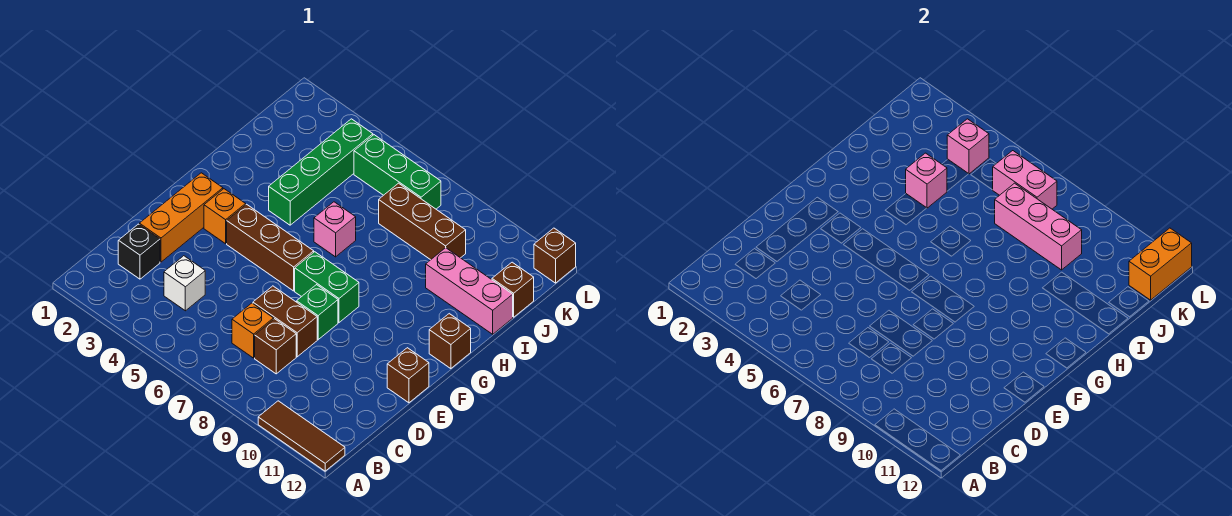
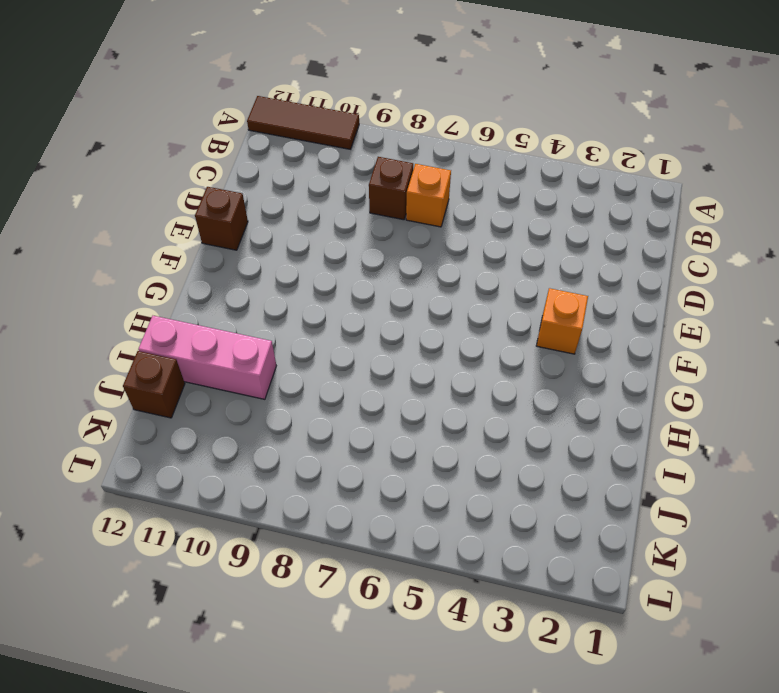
none -> black 1x1 brick [118,224,160,279]
none -> white 1x1 brick [164,256,205,311]
none -> orange 1x3 brick [139,173,223,262]

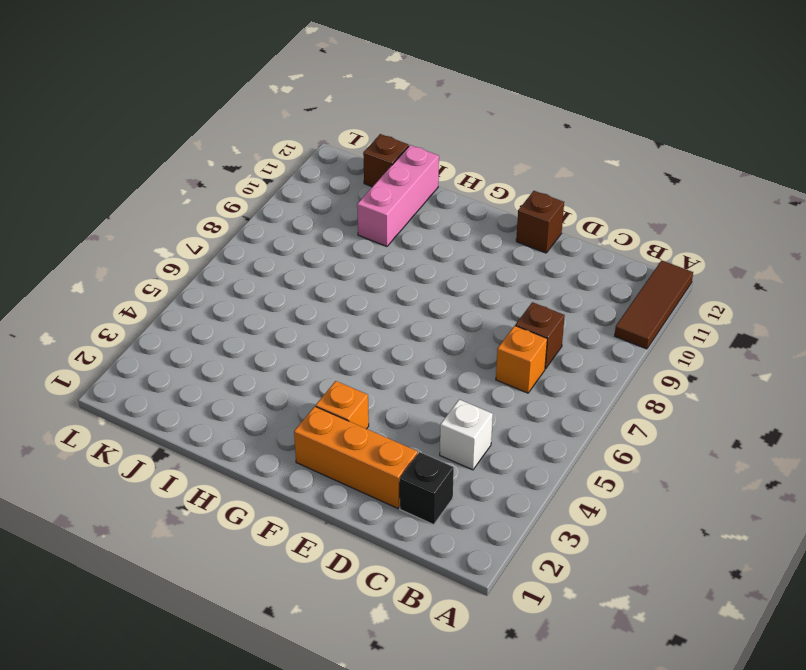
none -> brown 1x2 brick [253,286,317,357]
none -> green 1x1 brick [297,285,338,340]
none -> brown 1x3 brick [227,204,314,291]

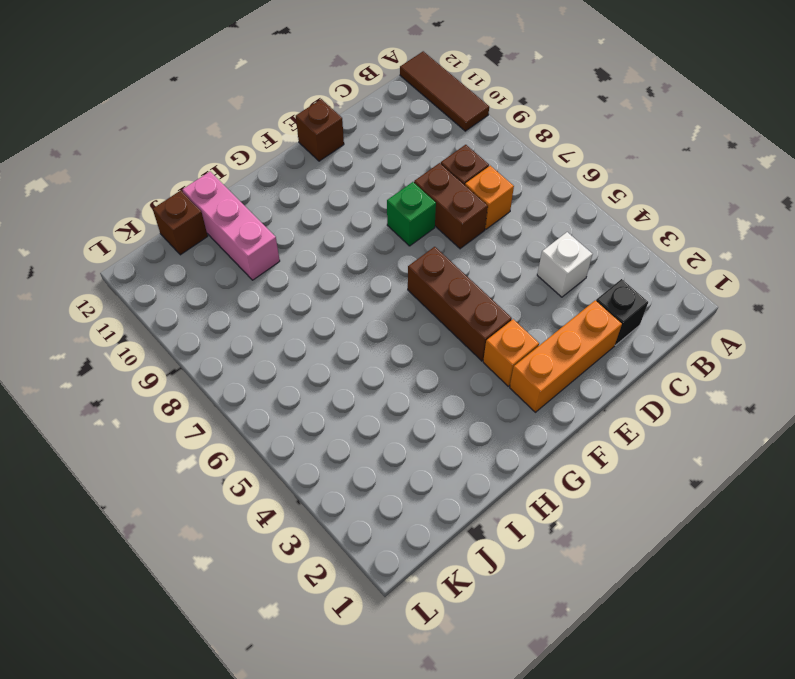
none -> green 1x2 brick [295,252,359,322]
none -> brown 1x1 brick [429,314,471,369]
none -> green 1x4 brick [269,119,373,225]

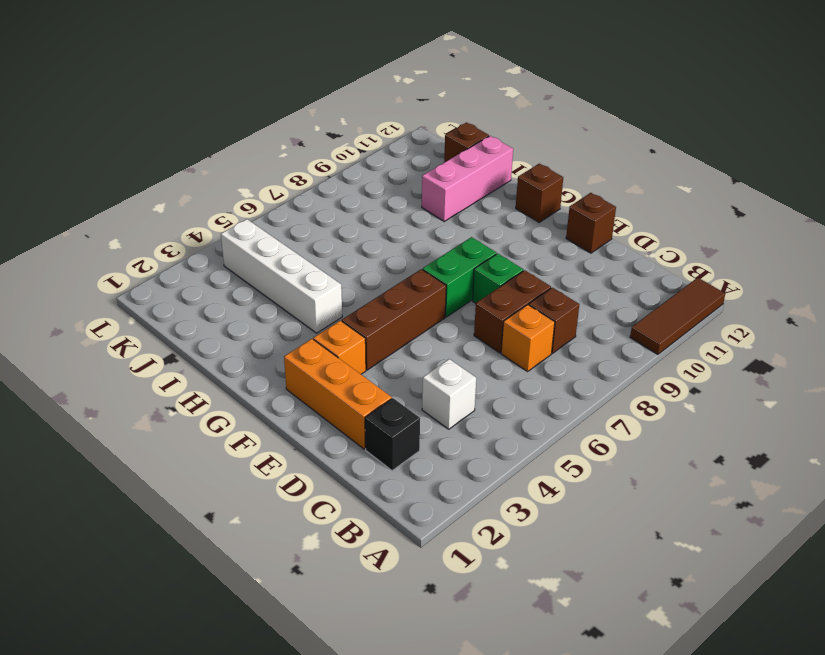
white 1x4 brick [221,219,342,333] -> green 1x4 brick [269,119,373,225]
none -> pink 1x1 brick [314,202,356,257]
none -> brown 1x3 brick [379,183,466,260]
none -> green 1x3 brick [354,135,441,209]

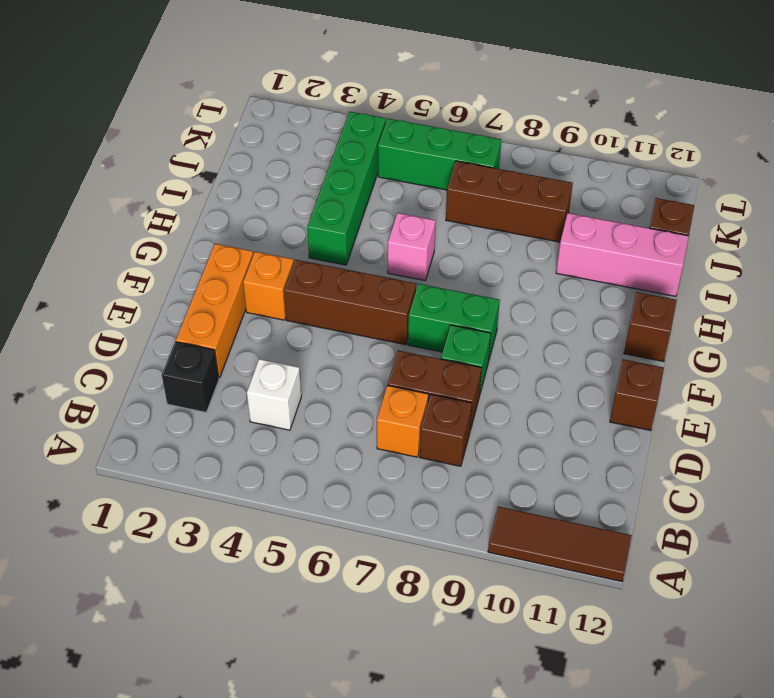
none -> brown 1x1 brick [534,228,576,283]
none -> pink 1x1 brick [906,153,947,208]
none -> pink 1x3 brick [995,183,1082,270]

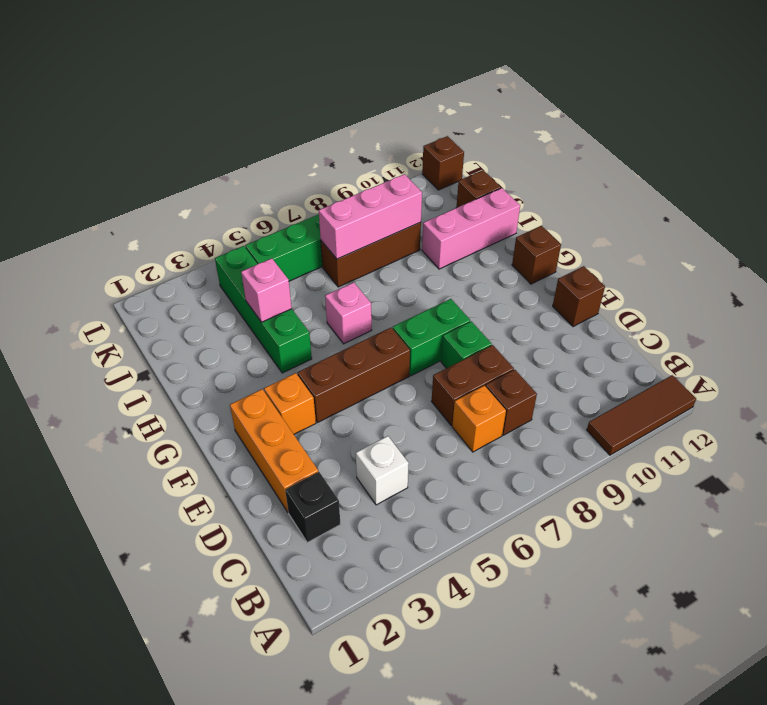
none -> pink 1x1 brick [947,119,989,174]
none -> pink 1x2 brick [993,151,1057,209]
none -> orange 1x2 brick [1129,228,1192,300]

